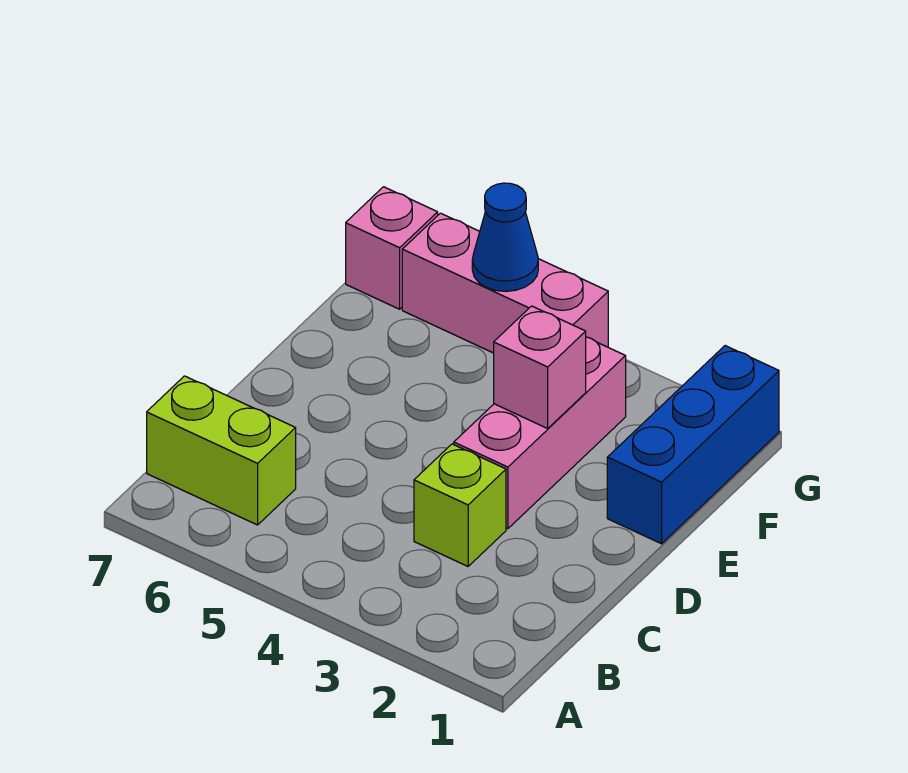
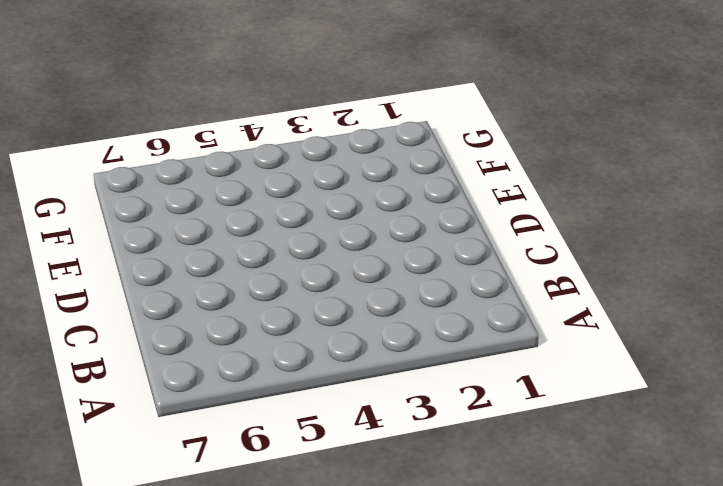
none -> lime 1x2 brick [147,376,296,525]
none -> lime 1x1 brick [414,444,506,566]

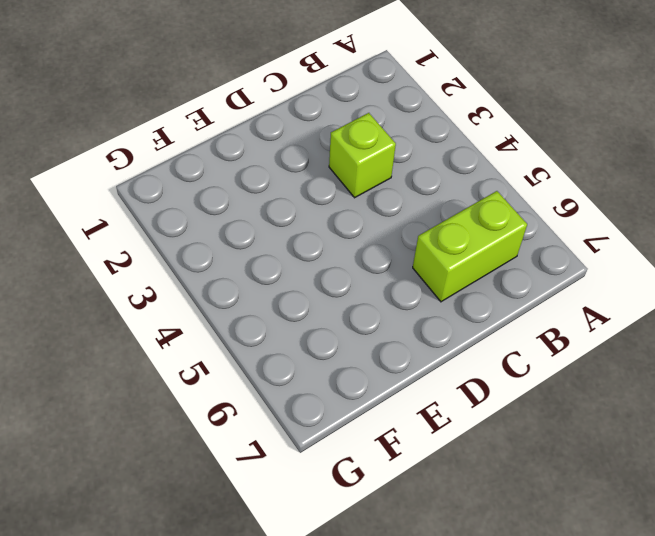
lime 1x2 brick [413,191,527,302] -> lime 1x2 brick turned to [147,376,296,525]
none -> pink 1x3 brick [454,337,626,529]
none -> blue 1x3 brick [607,346,779,544]

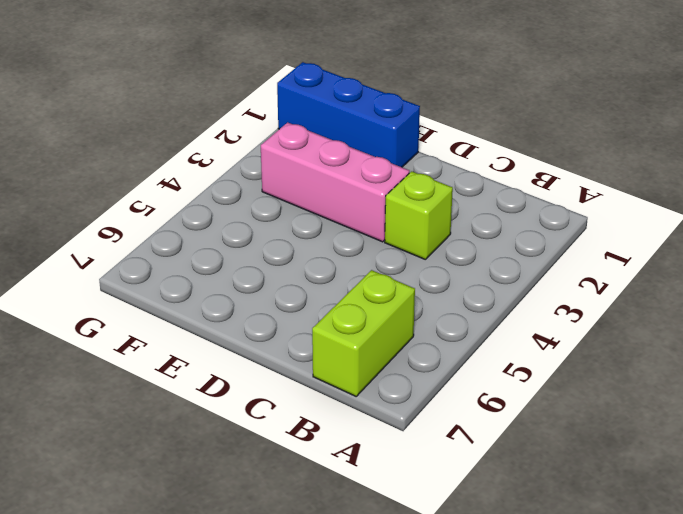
none -> pink 1x3 brick [402,213,608,353]
none -> pink 1x1 brick [346,187,438,309]

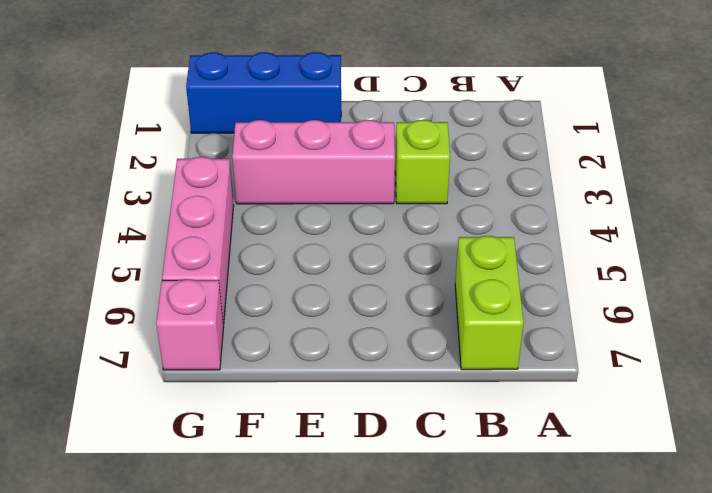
none -> pink 1x1 brick [494,306,586,428]
none -> blue 1x1 cone [472,183,538,291]

